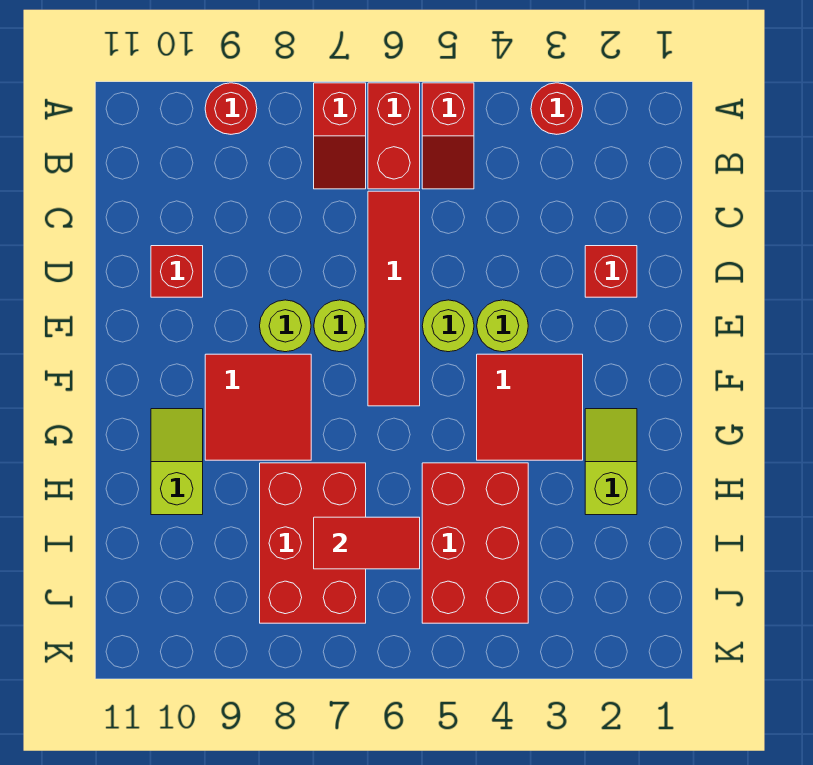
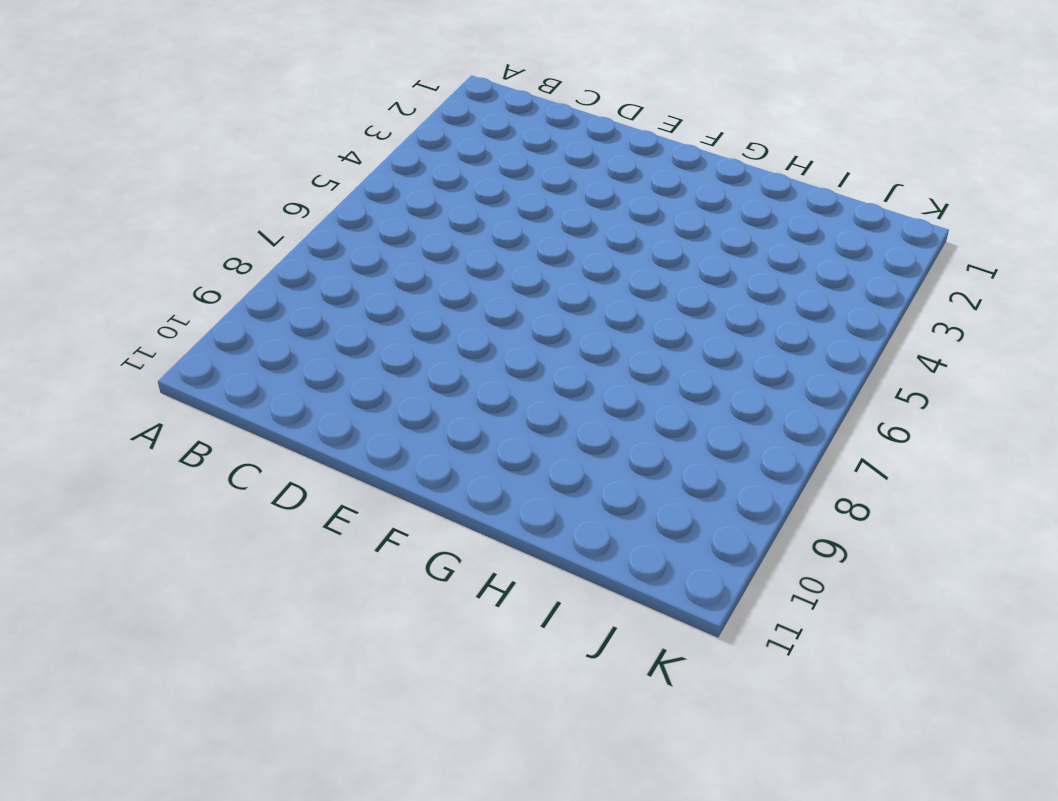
none -> red 1x1 round brick [531,83,583,134]
none -> red 1x2 slope [422,83,474,189]
none -> red 1x2 brick [368,83,420,189]

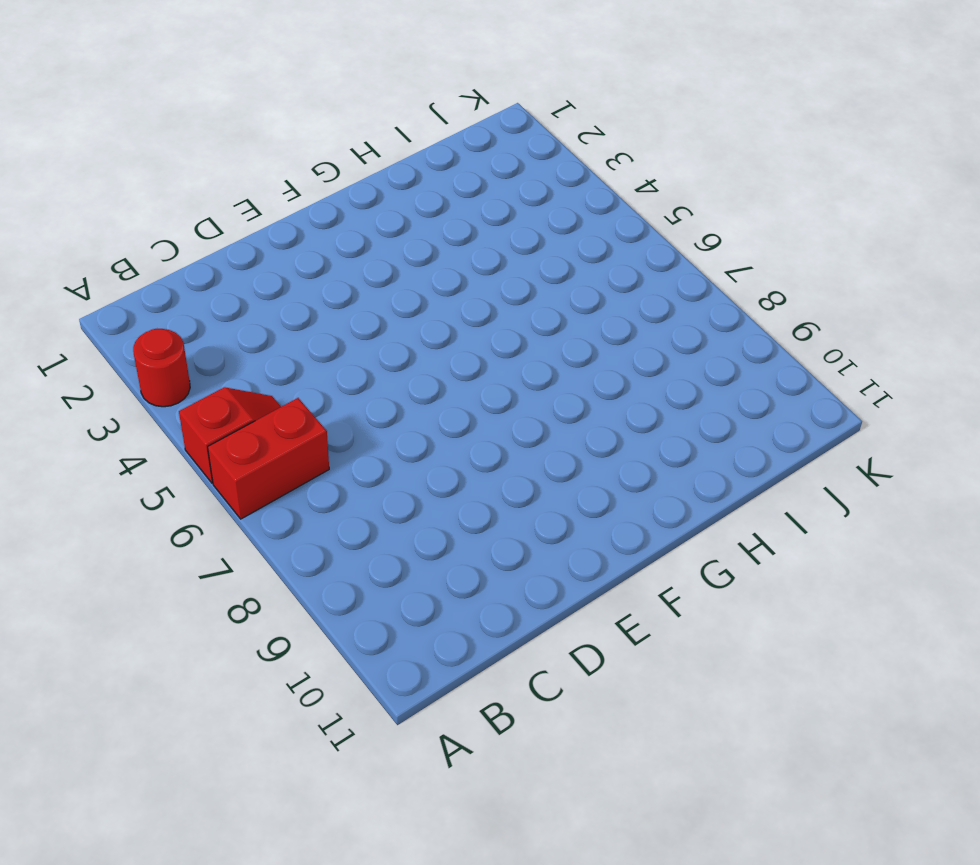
none -> red 1x2 slope [314,83,366,189]
none -> red 1x1 round brick [205,83,257,134]
none -> red 1x4 tile [368,191,420,406]

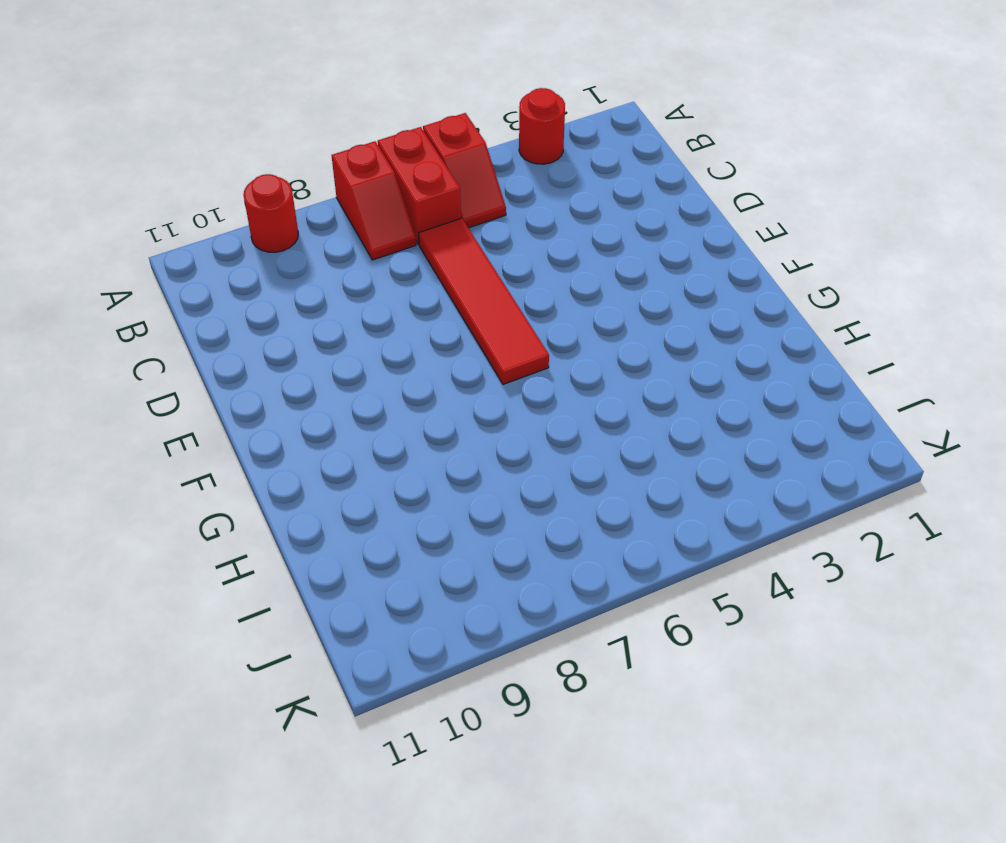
none -> red 1x1 brick [585,246,637,297]
none -> red 1x1 brick [151,246,203,297]
none -> lime 1x1 round brick [477,300,528,352]

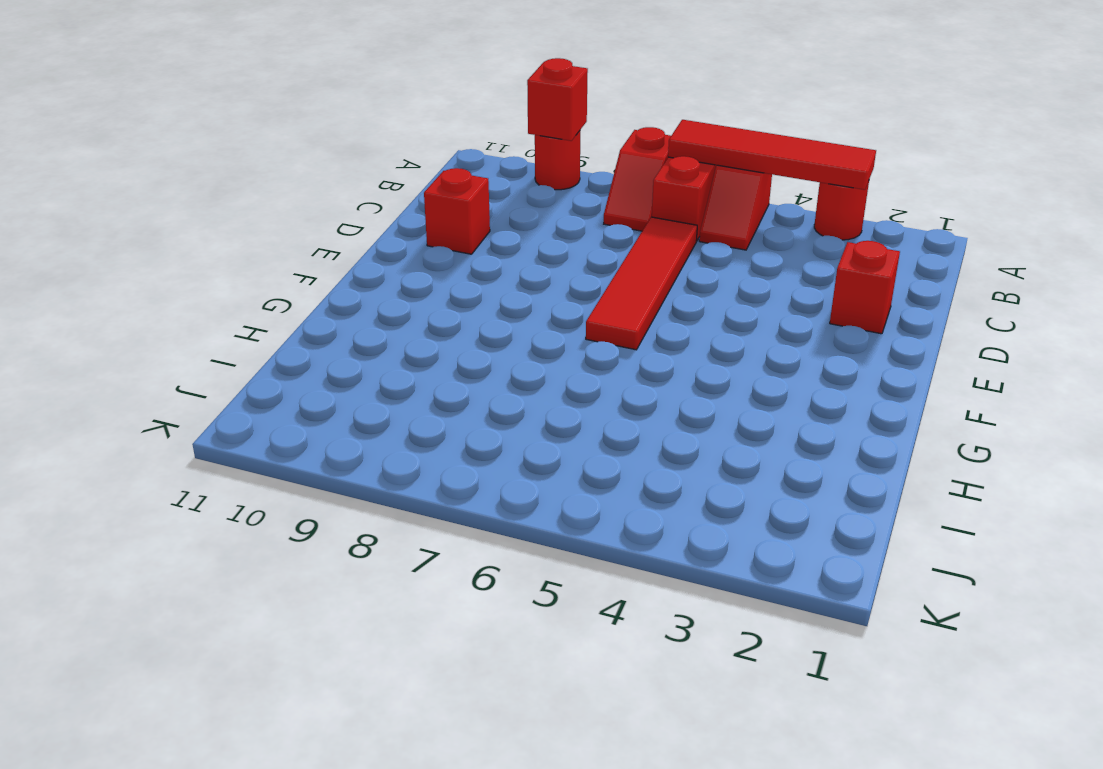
red 1x4 tile [668,120,876,190] -> none
red 1x1 brick [527,58,588,141] -> none
none -> lime 1x1 round brick [477,300,528,352]
none -> lime 1x1 round brick [422,300,474,352]
none -> lime 1x1 round brick [314,300,365,352]

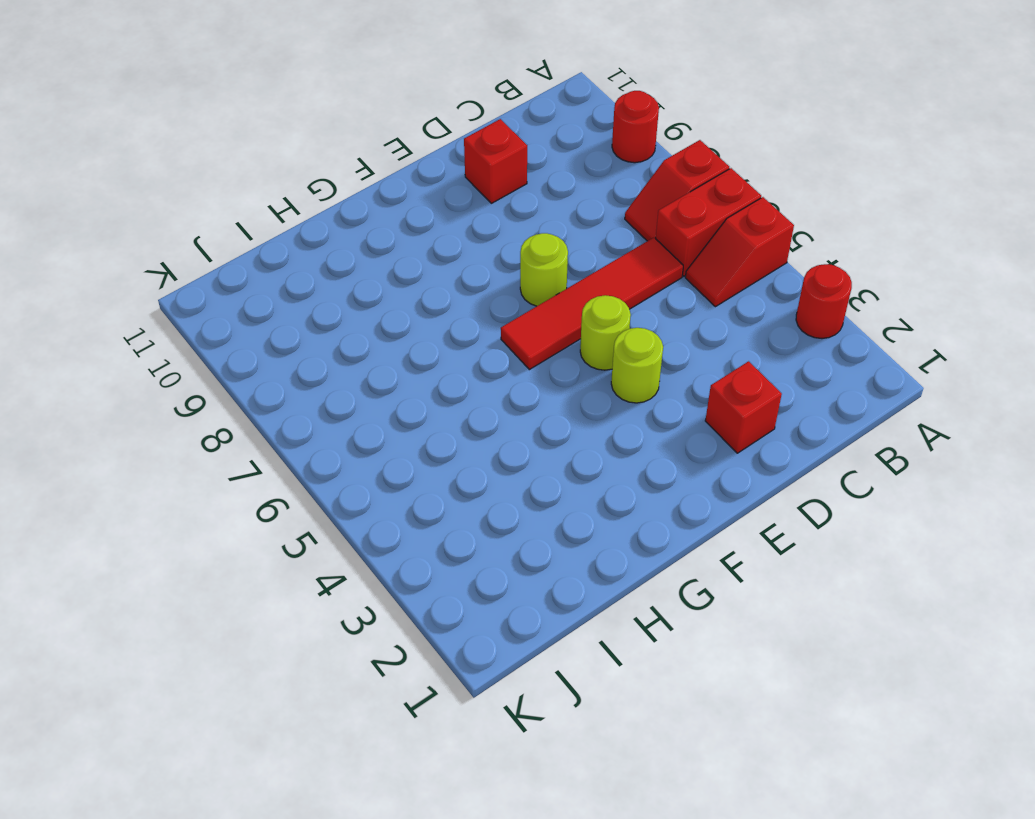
none -> lime 1x1 round brick [260,300,311,352]
none -> red 2x2 tile [477,354,583,460]
none -> red 2x2 tile [205,354,311,460]

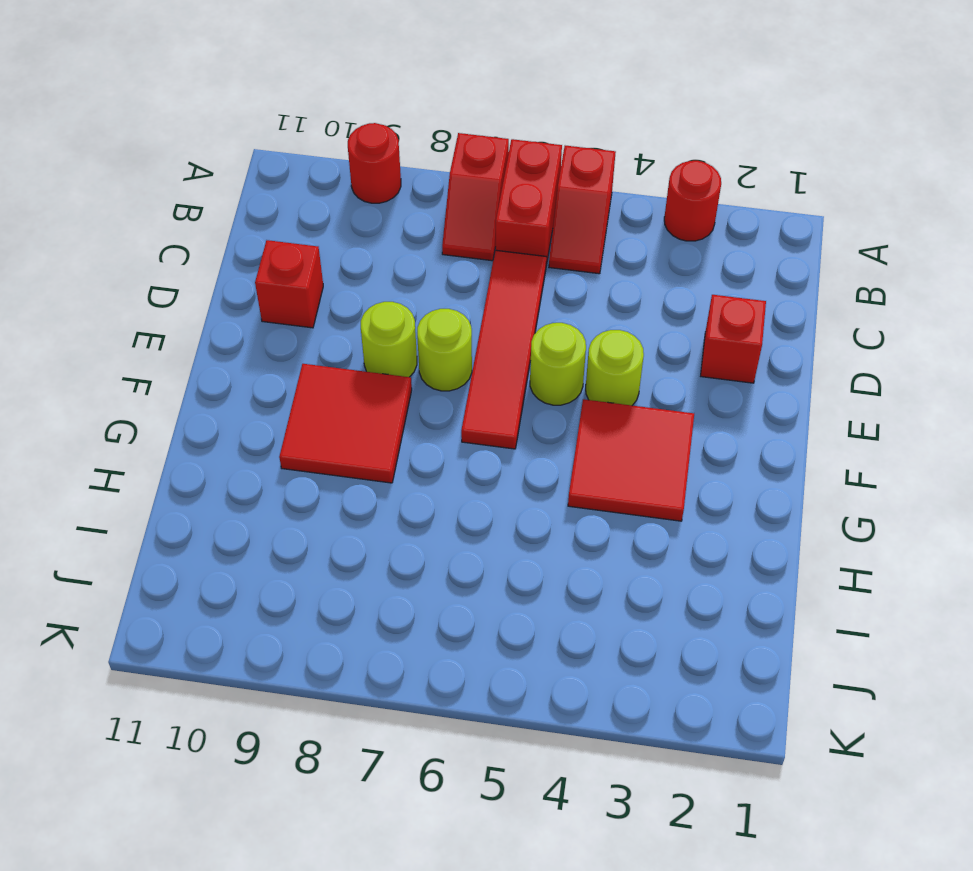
none -> lime 1x2 slope [585,409,637,515]
none -> lime 1x2 slope [151,409,203,515]
none -> red 2x3 brick [422,463,528,623]

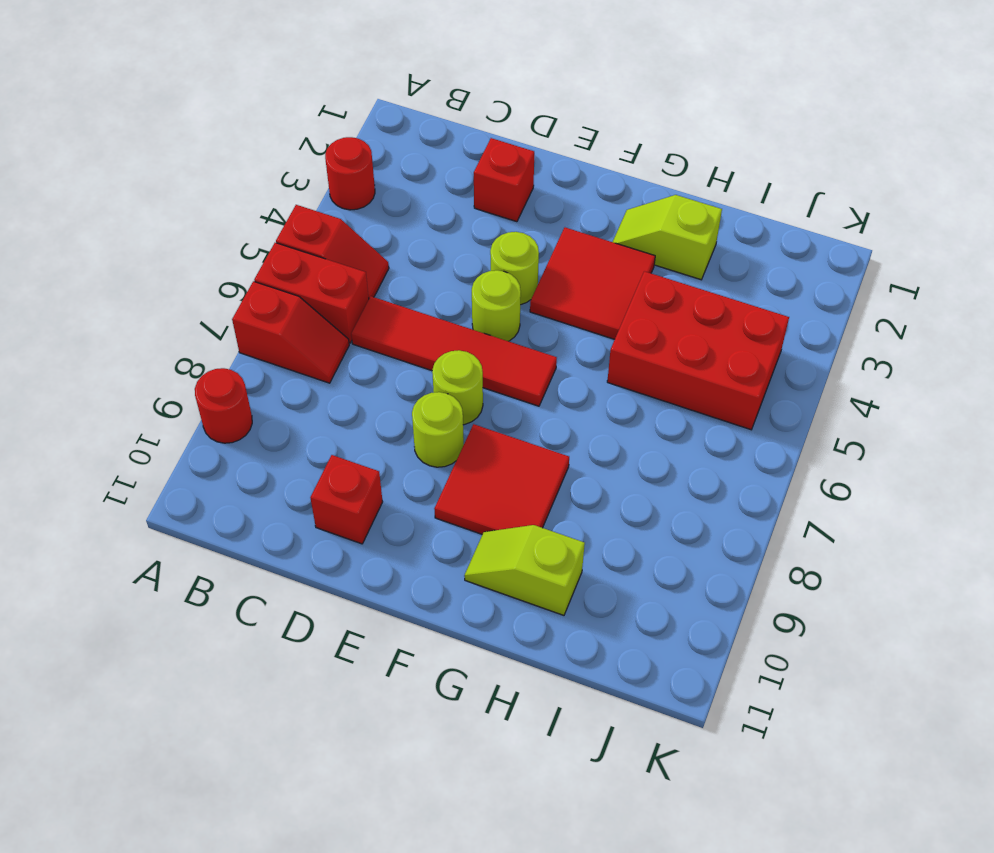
none -> red 2x3 brick [260,463,366,623]
none -> red 1x2 tile [314,517,420,569]

